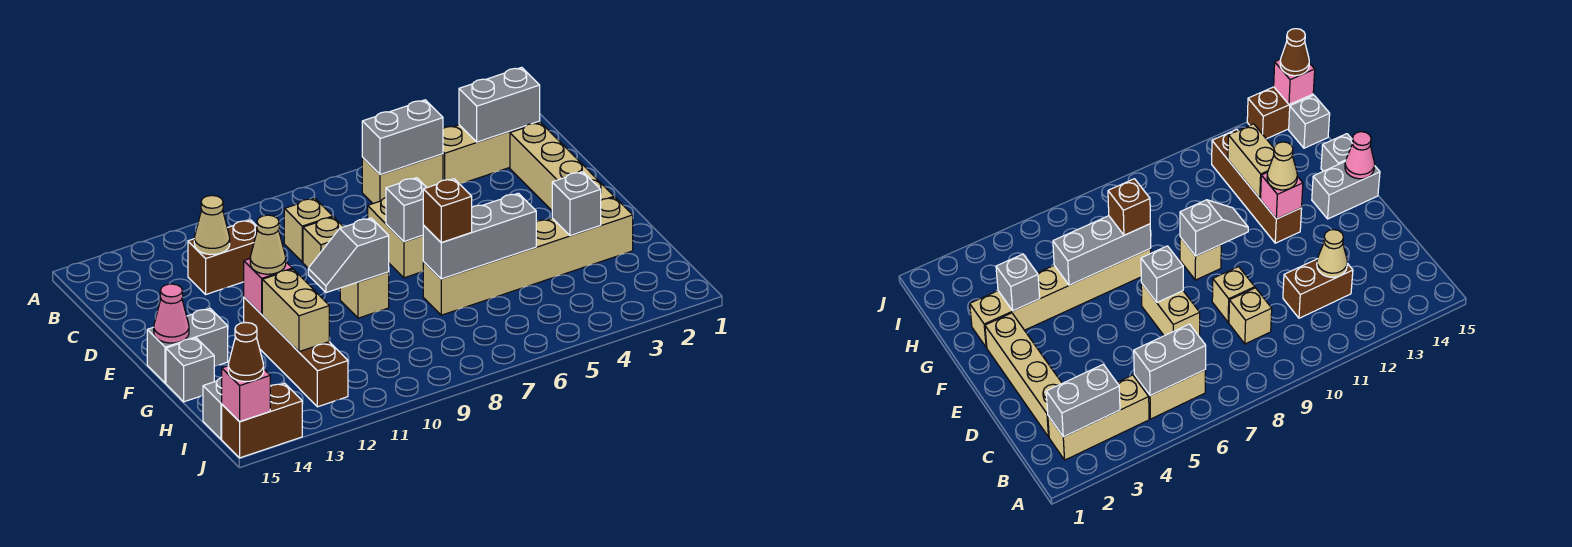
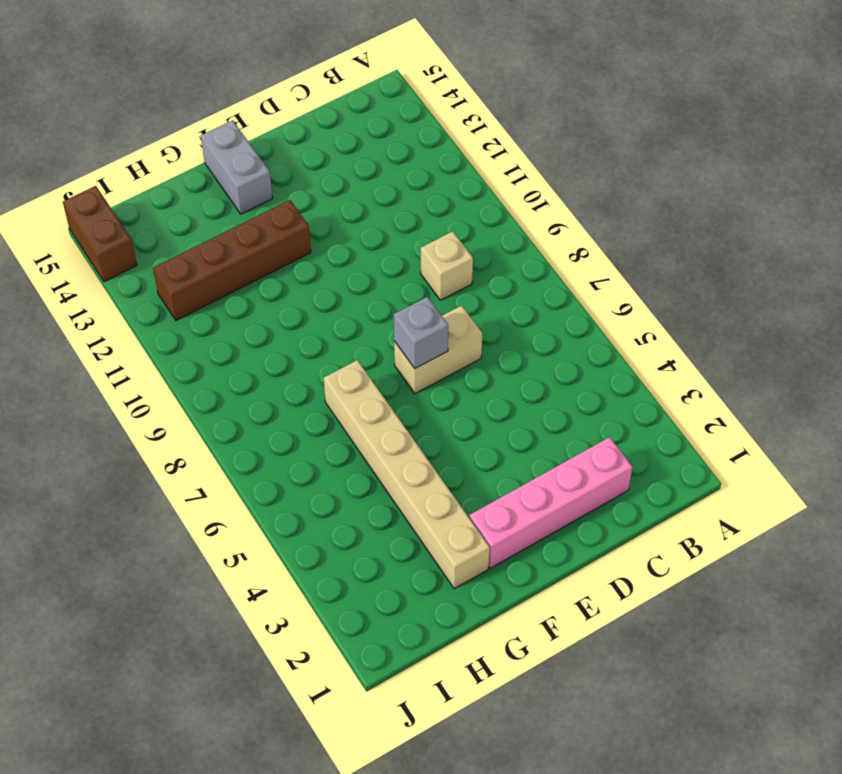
pink 1x4 brick [469,437,632,568] -> tan 1x4 brick [510,122,614,210]
none -> tan 1x3 brick [443,122,540,184]
none -> tan 1x2 brick [362,154,443,203]
none -> brown 1x2 brick [188,220,257,294]

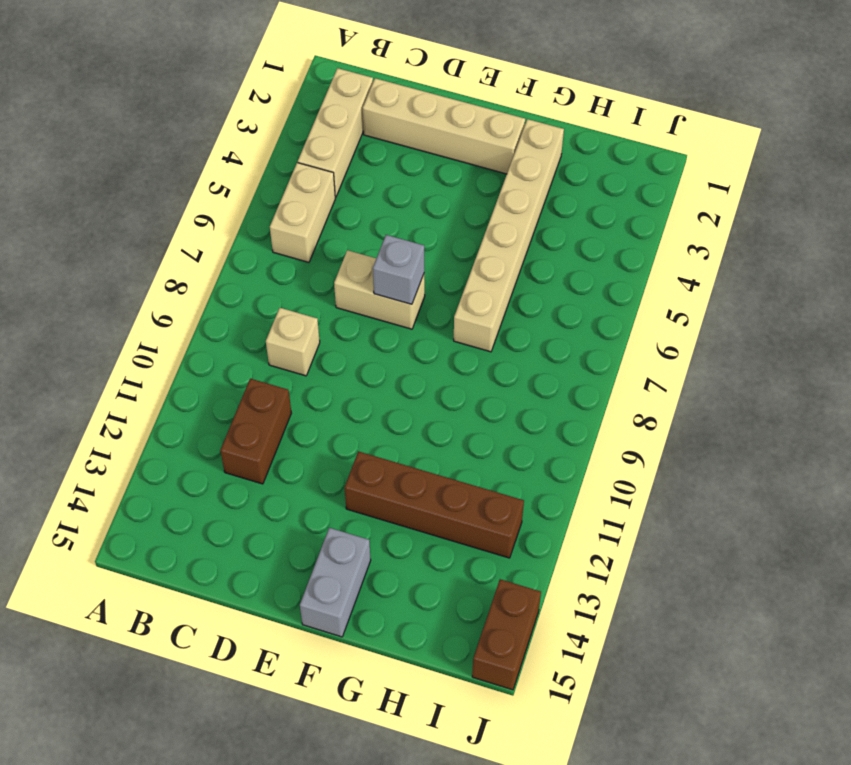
none -> tan 1x1 brick [303,217,343,268]
none -> tan 1x1 brick [340,272,389,318]
none -> grey 1x1 brick [166,338,214,402]

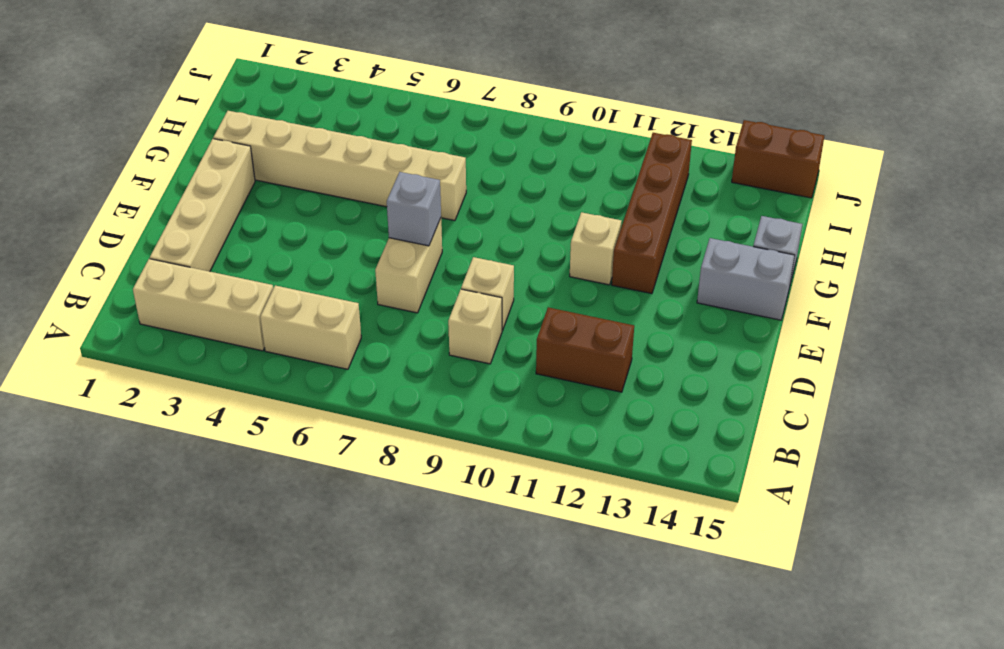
tan 1x1 brick [570,212,621,285] -> tan 1x1 brick moved to [340,272,389,318]
none -> grey 1x1 brick [203,377,222,439]
none -> grey 1x2 brick [459,67,540,142]
none -> grey 1x2 brick [362,100,443,175]

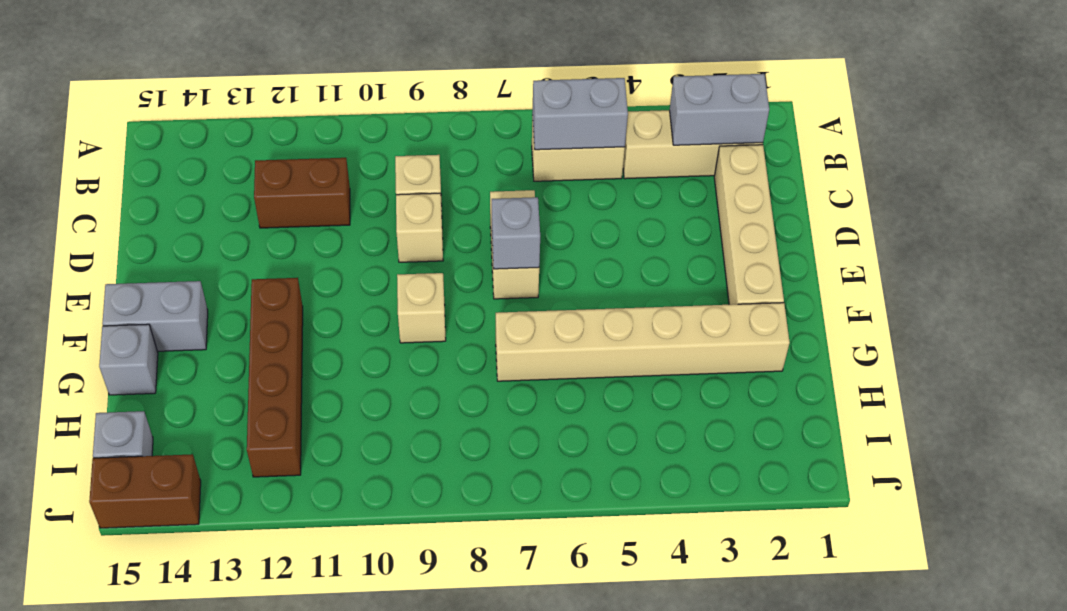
none -> tan 1x1 cone [194,195,230,255]
none -> grey 1x2 slope [308,218,389,293]
none -> pink 1x1 brick [244,259,292,314]

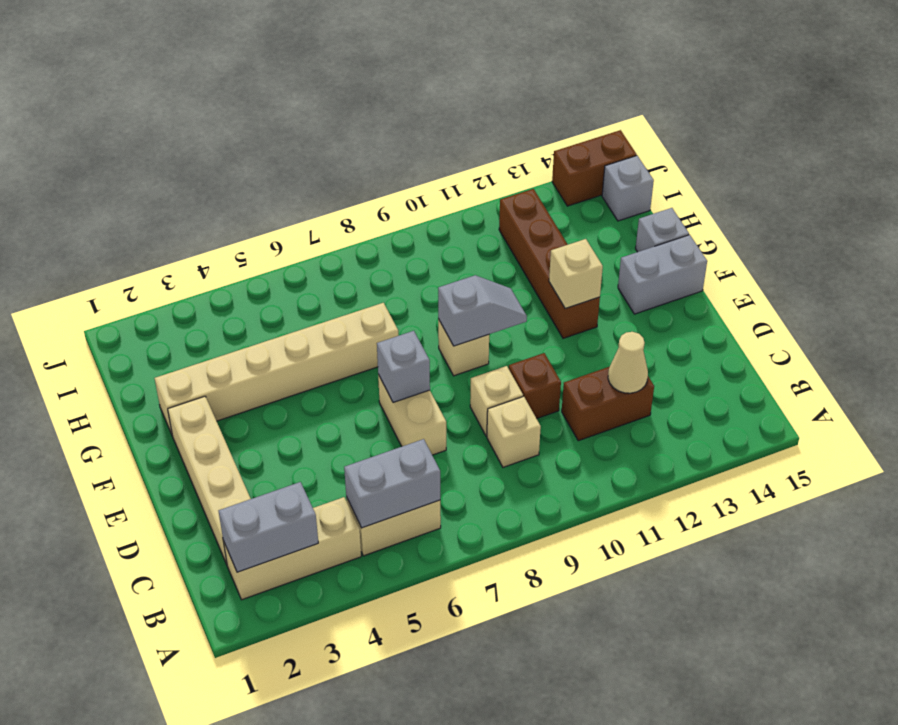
brown 1x1 brick [509,353,561,419] -> brown 1x1 brick moved to [423,179,472,243]
tan 1x1 brick [549,239,603,308] -> pink 1x1 brick [244,259,292,314]
none -> pink 1x1 cone [154,284,189,343]
none -> grey 1x1 brick [552,172,601,236]
none -> grey 1x3 brick [423,193,536,279]

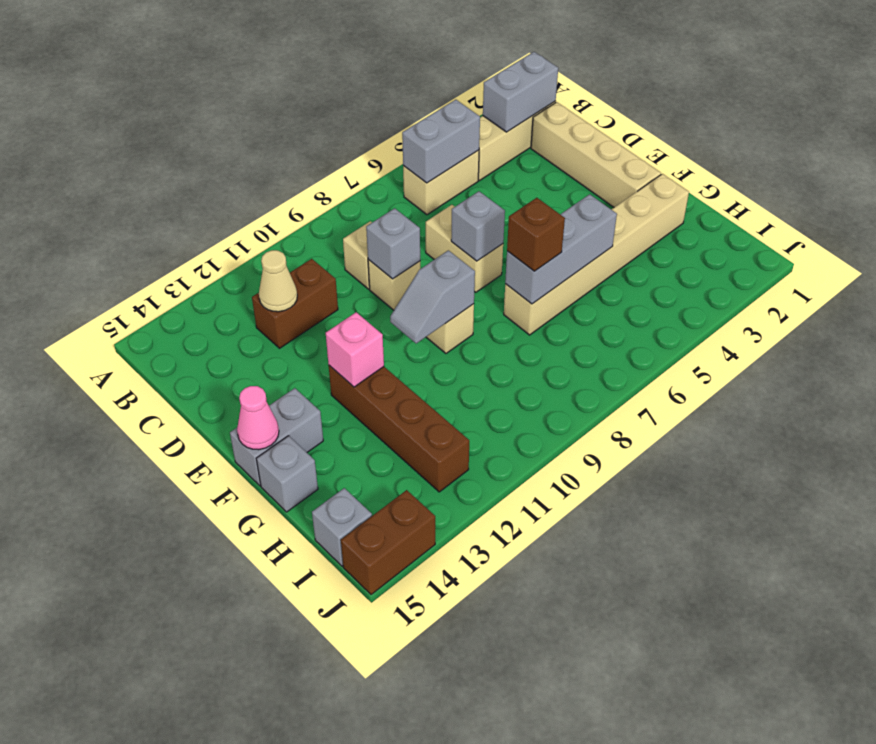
grey 1x1 brick [366,208,420,279] -> grey 1x1 brick moved to [552,172,601,236]
none -> tan 1x2 brick [262,269,329,352]
none -> pink 1x1 brick [222,366,270,422]
none -> tan 1x1 cone [250,215,286,274]

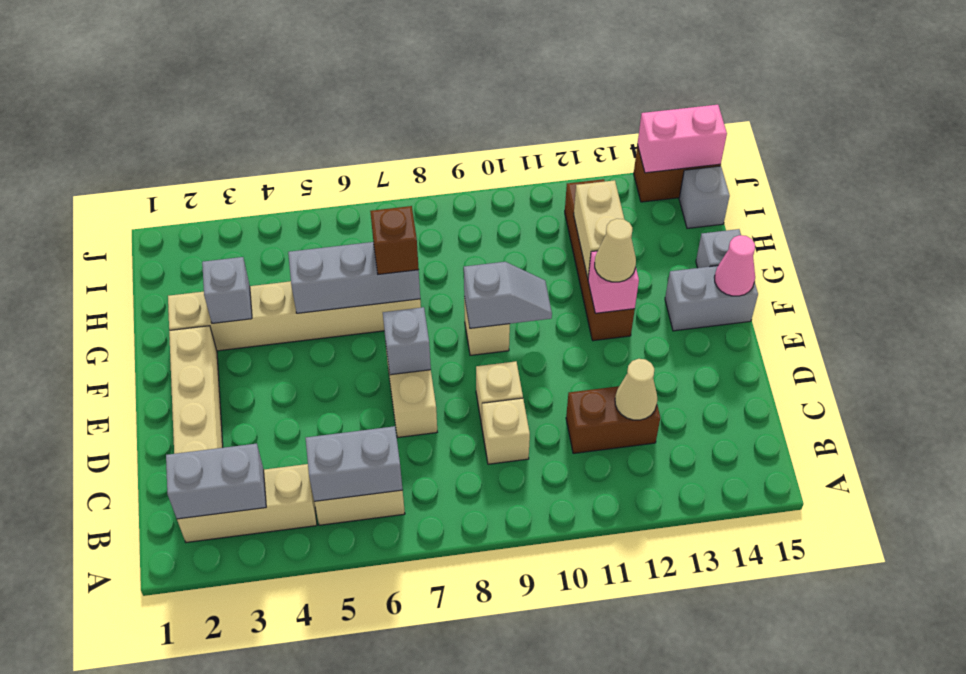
pink 1x2 brick [637,105,727,173] -> pink 1x1 brick [222,366,270,422]
none -> brown 1x1 cone [228,322,264,382]

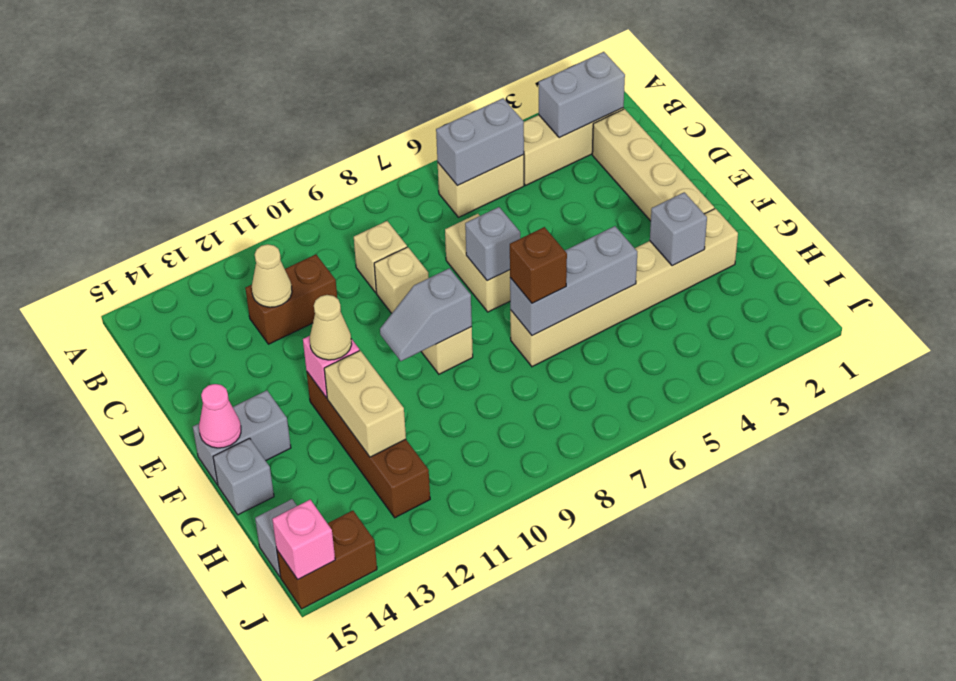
none -> brown 1x1 cone [228,322,264,382]

